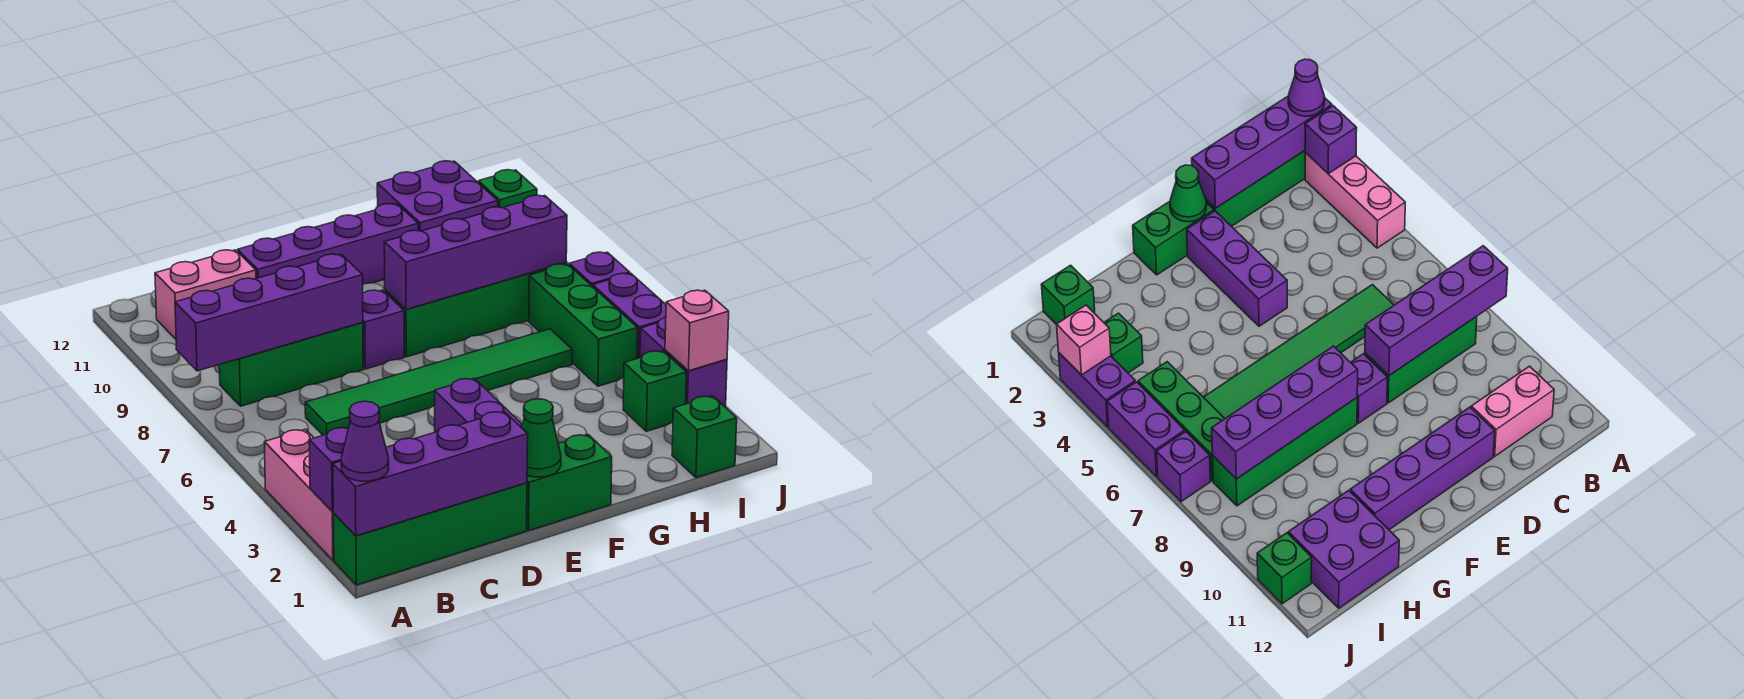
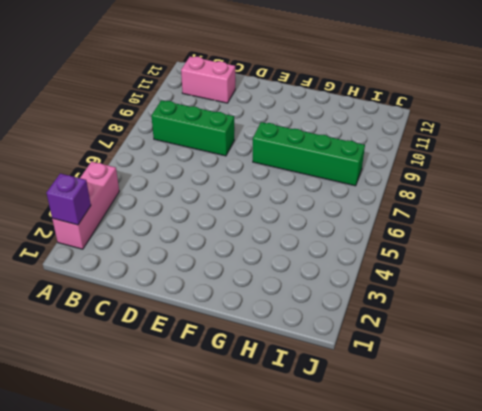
none -> green 1x4 brick [333,483,527,585]
none -> green 1x6 tile [305,329,573,435]
none -> purple 1x4 brick [238,204,418,284]

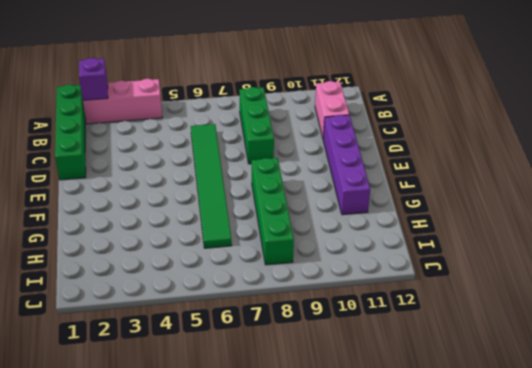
none -> green 1x2 brick [527,435,612,530]
none -> purple 1x3 brick [435,378,522,432]
none -> purple 1x1 brick [363,290,404,369]

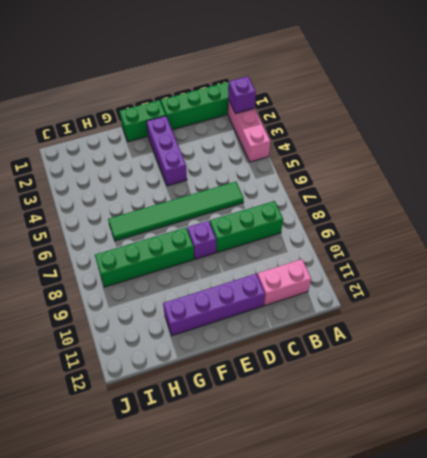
none -> purple 2x2 brick [377,161,498,231]
none -> green 1x1 brick [672,396,737,478]
none -> green 1x1 brick [623,351,686,431]

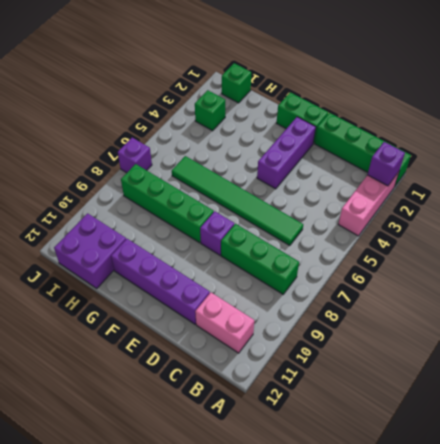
none -> green 1x3 brick [529,264,638,386]
none -> purple 1x2 brick [640,317,727,407]
none -> purple 1x2 brick [593,273,666,358]

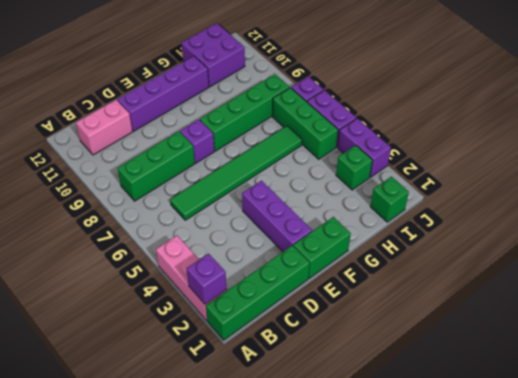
none -> green 1x1 brick [478,170,537,208]
none -> purple 1x4 brick [333,411,528,536]
none -> purple 1x4 brick [175,254,363,371]

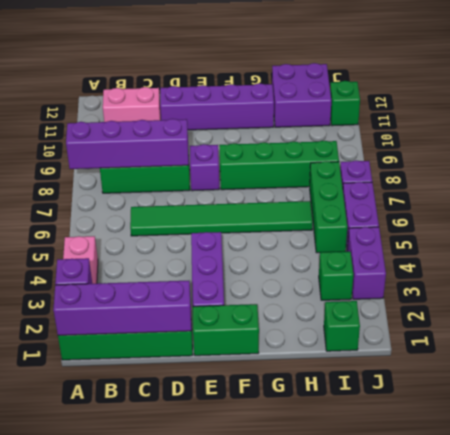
none -> green 1x1 cone [522,399,561,477]
none -> purple 1x4 brick [384,195,567,309]
none -> pink 1x1 brick [665,290,729,371]

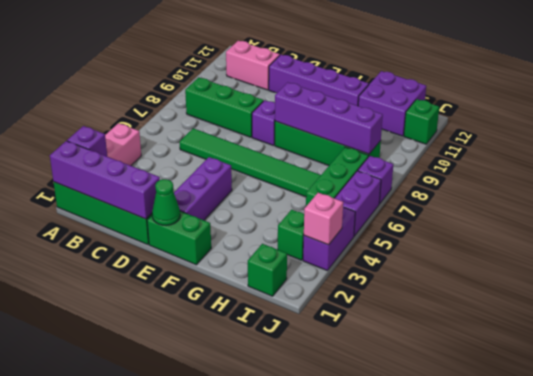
none -> purple 1x4 brick [175,254,363,371]
none -> purple 1x1 cone [341,401,389,481]

